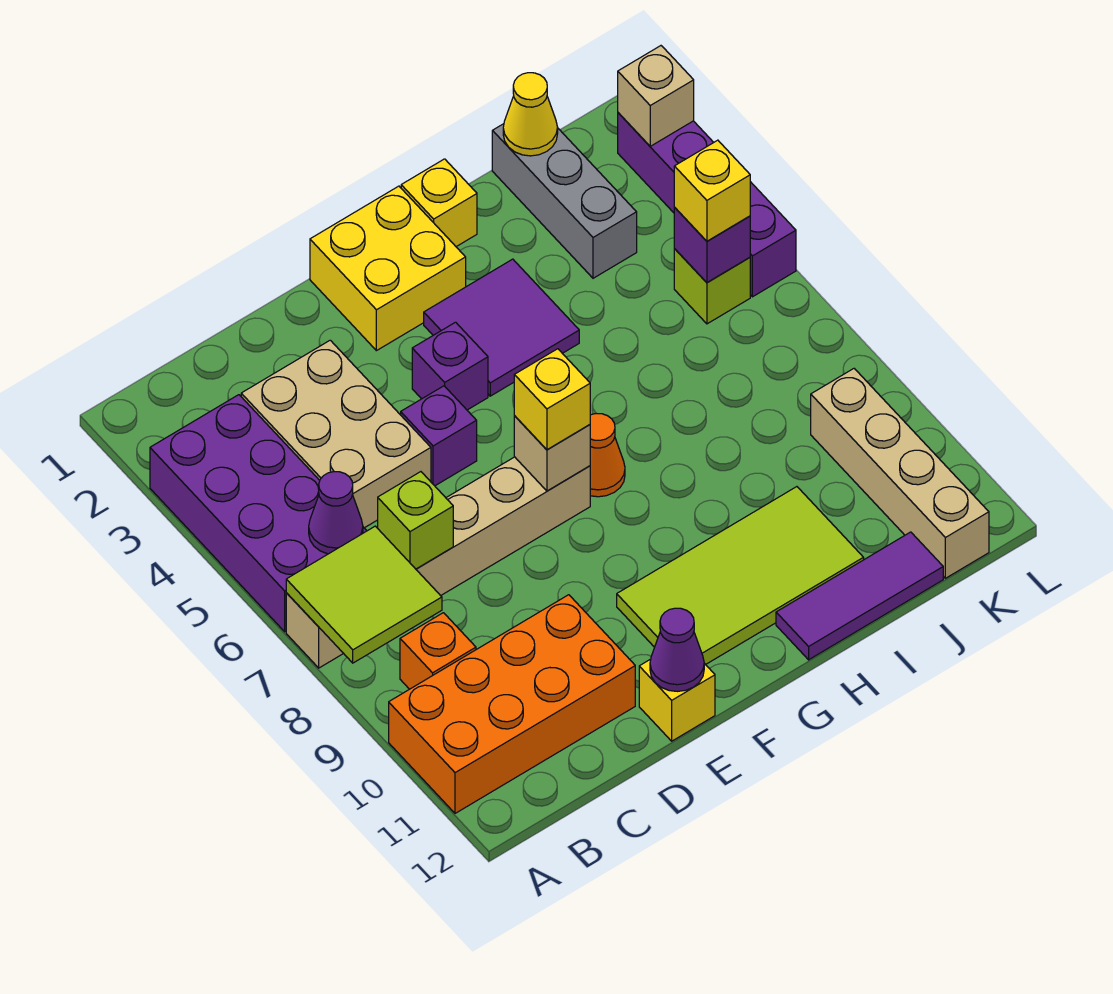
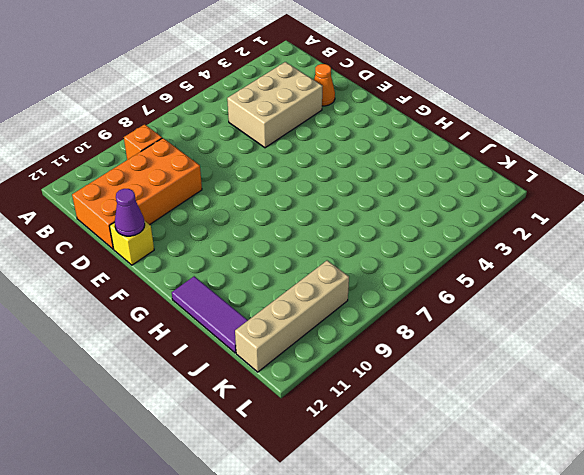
orange 2x4 brick [72,138,202,249] -> orange 2x4 brick turned to [389,595,635,813]
orange 1x1 cone [314,64,335,106] -> orange 1x1 cone moved to [590,413,625,497]
none -> purple 2x4 brick [150,395,367,632]
none -> tan 1x6 brick [286,457,590,668]
none -> purple 1x1 brick [401,386,477,486]

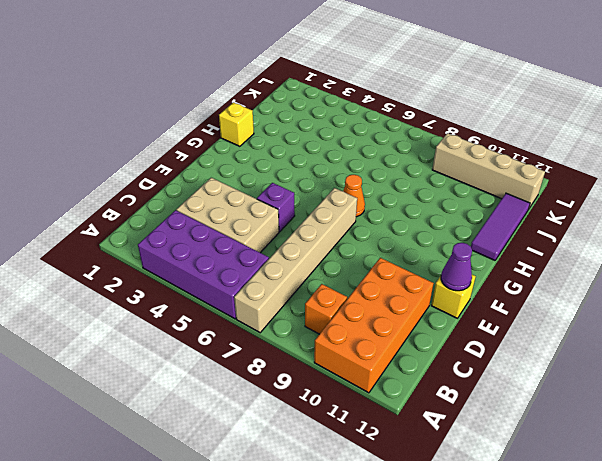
none -> yellow 2x2 brick [310,186,466,351]
none -> purple 1x1 brick [412,322,488,410]
none -> lime 2x4 tile [617,487,864,664]

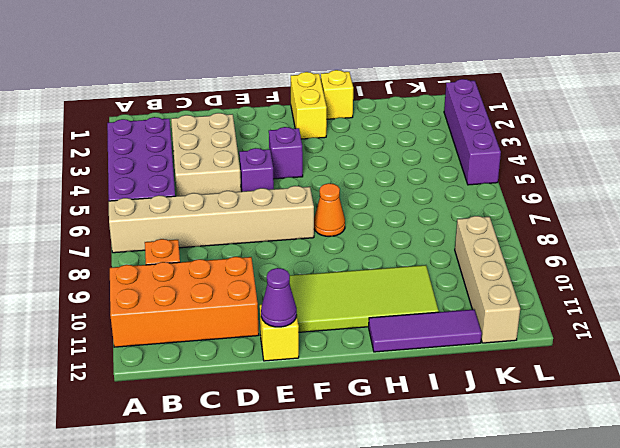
yellow 1x2 brick [291,72,327,139] -> yellow 2x2 brick [310,186,466,351]
none -> purple 2x2 tile [424,259,579,396]
none -> grey 1x3 brick [492,124,637,278]
none -> lime 1x1 brick [674,249,750,324]

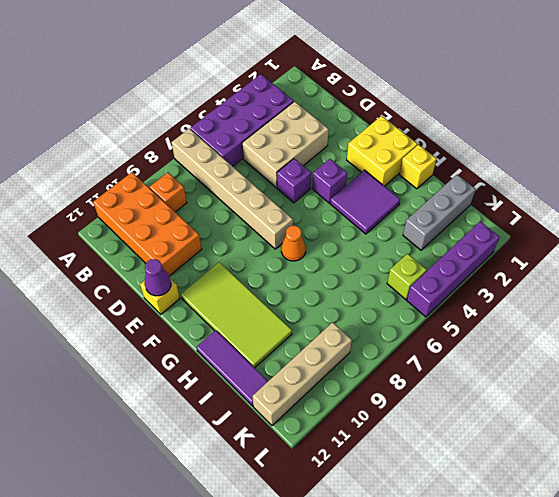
none -> lime 2x2 tile [286,526,442,663]
none -> purple 1x1 cone [309,472,363,554]
none -> lime 1x1 brick [378,472,453,569]

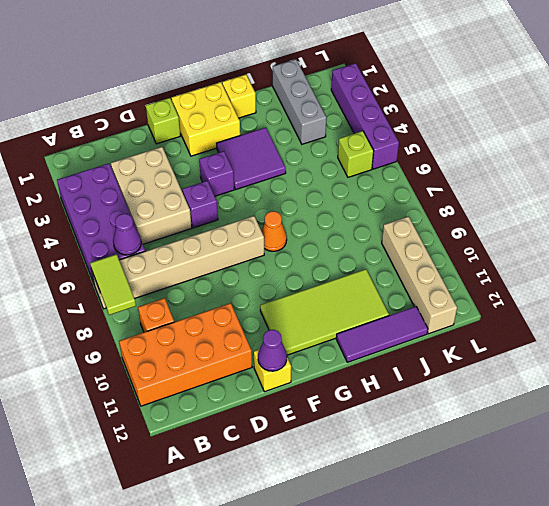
lime 1x2 tile [90,254,136,315] -> lime 2x2 tile [286,526,442,663]
lime 1x1 brick [146,98,180,144] -> lime 1x1 brick moved to [378,472,453,569]
none -> tan 1x1 brick [514,416,590,491]
none -> yellow 1x1 cone [503,73,558,156]
none -> purple 1x1 brick [674,208,750,283]

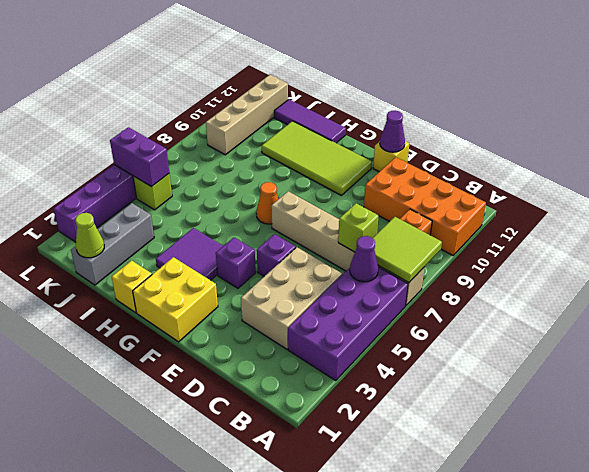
lime 1x1 cone [75,213,104,258] -> yellow 1x1 cone [503,73,558,156]
purple 1x2 brick [110,127,169,187] -> purple 1x1 brick [674,208,750,283]
none -> tan 1x1 brick [514,416,590,491]
none -> tan 1x1 brick [618,46,694,146]
none -> yellow 1x1 brick [514,349,590,450]

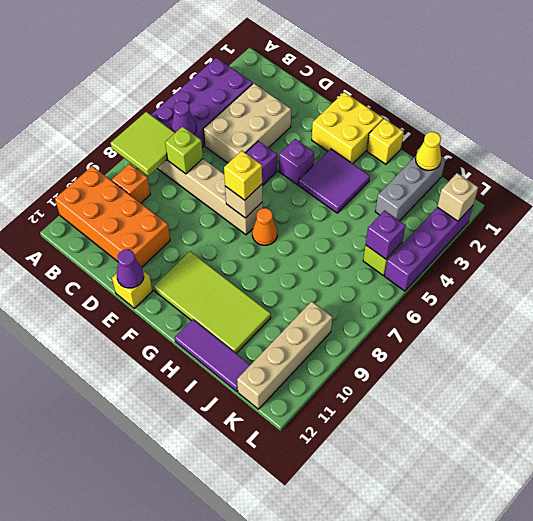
none -> yellow 1x1 brick [674,140,750,241]

